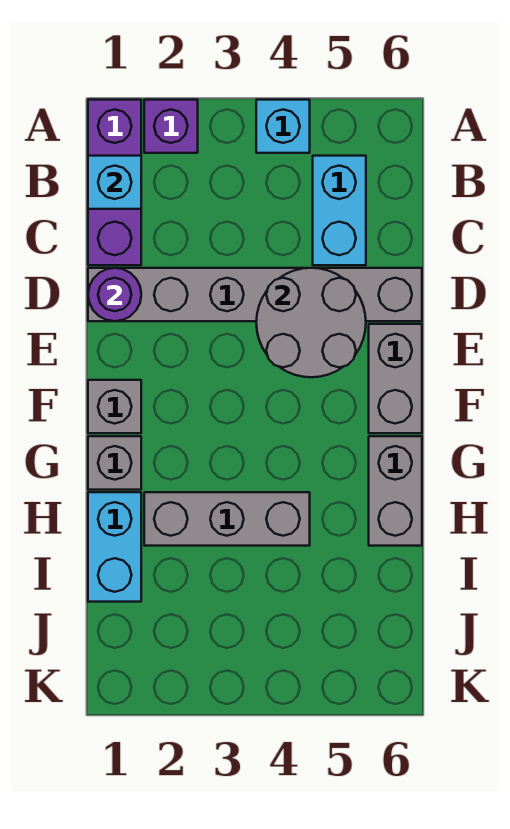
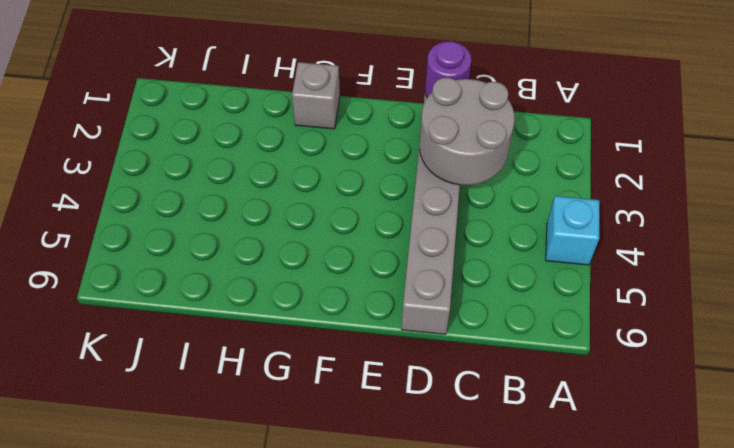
grey 2x2 round brick [420,78,515,185] -> grey 2x2 round brick moved to [256,268,366,377]
none -> purple 1x3 brick [88,100,141,265]
none -> purple 1x1 brick [144,100,198,153]
none -> cyan 1x2 brick [313,156,366,265]

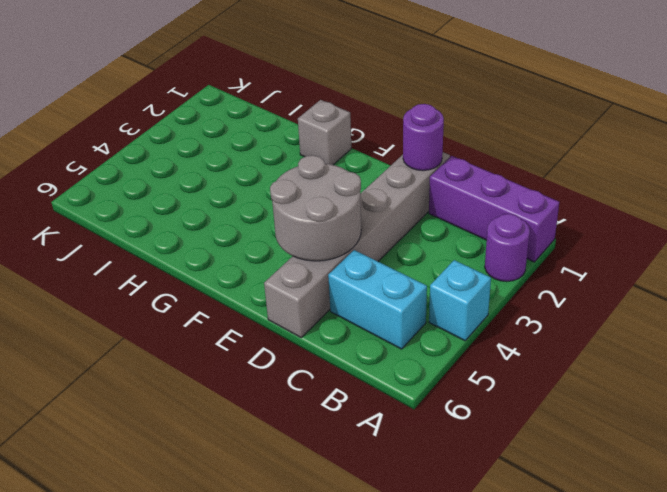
purple 1x1 round brick [485,214,530,282] -> purple 1x1 brick [144,100,198,153]
none -> grey 1x2 brick [369,324,422,433]
none -> grey 1x1 brick [88,380,141,433]
none -> grey 1x2 brick [369,436,422,546]

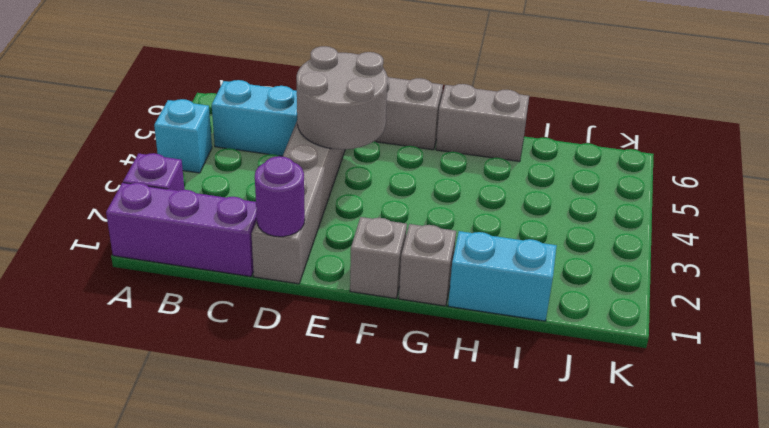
none -> grey 1x3 brick [144,492,310,546]
none -> cyan 1x1 brick [88,156,141,209]

